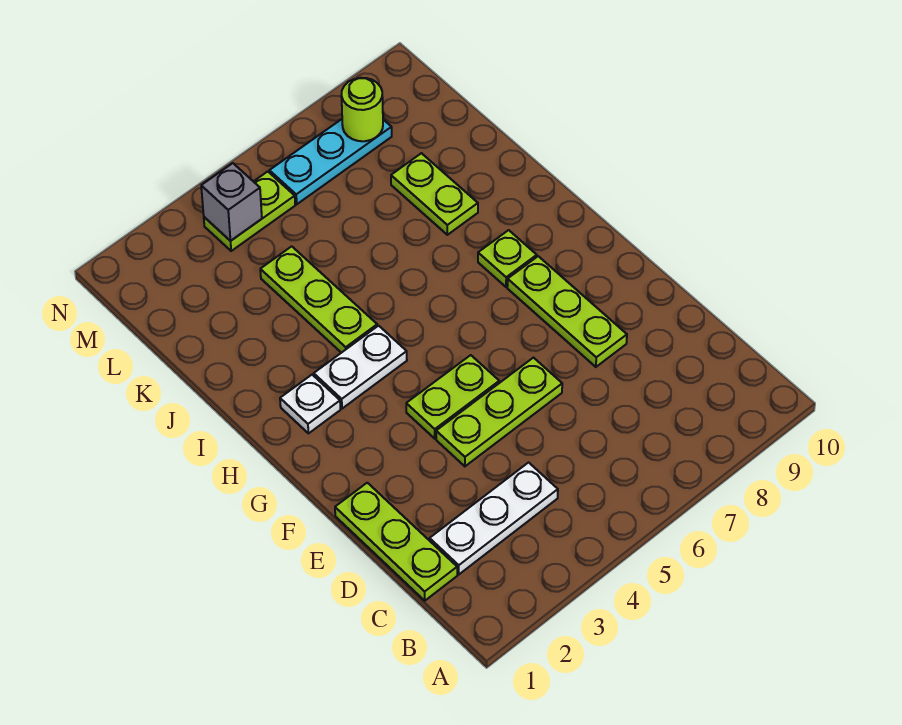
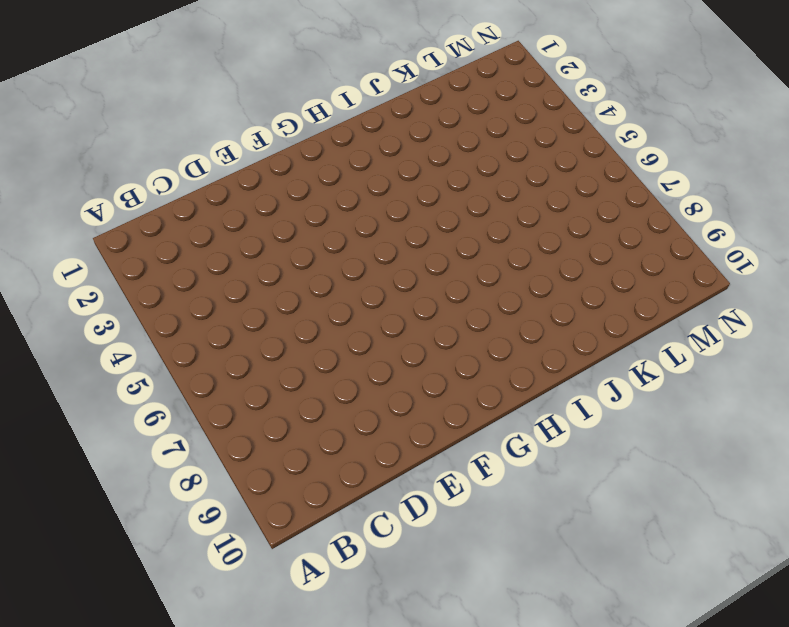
none -> lime 1x3 plate [335,483,457,601]
none -> white 1x3 plate [430,463,558,574]
none -> lime 1x3 plate [436,358,562,466]

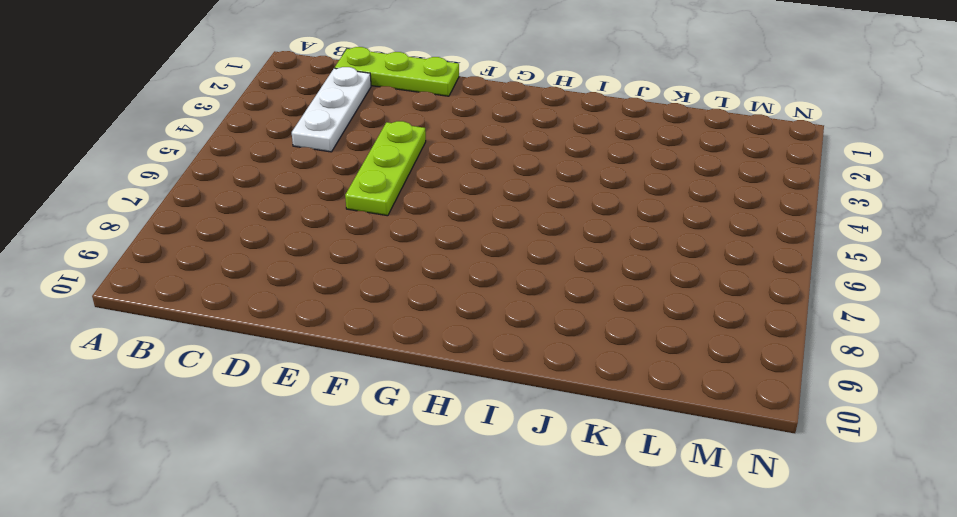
none -> lime 1x3 plate [507,256,627,367]
none -> lime 1x2 plate [406,355,499,439]
none -> white 1x1 plate [280,375,340,433]

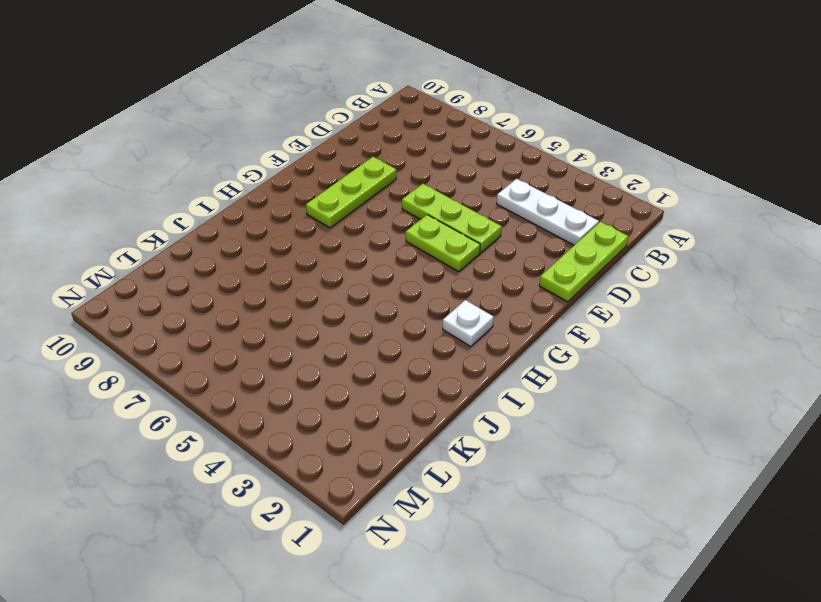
none -> white 1x2 plate [314,326,407,409]
none -> lime 1x1 plate [478,230,537,287]
none -> lime 1x3 plate [260,246,377,353]

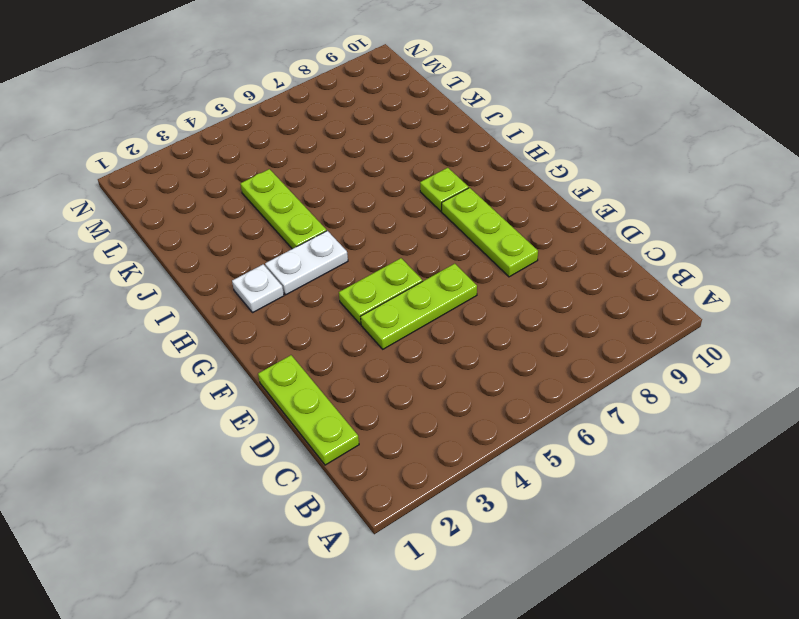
none -> white 1x3 plate [430,463,558,574]
none -> lime 1x2 plate [391,153,478,235]
none -> lime 1x2 plate [204,172,295,251]

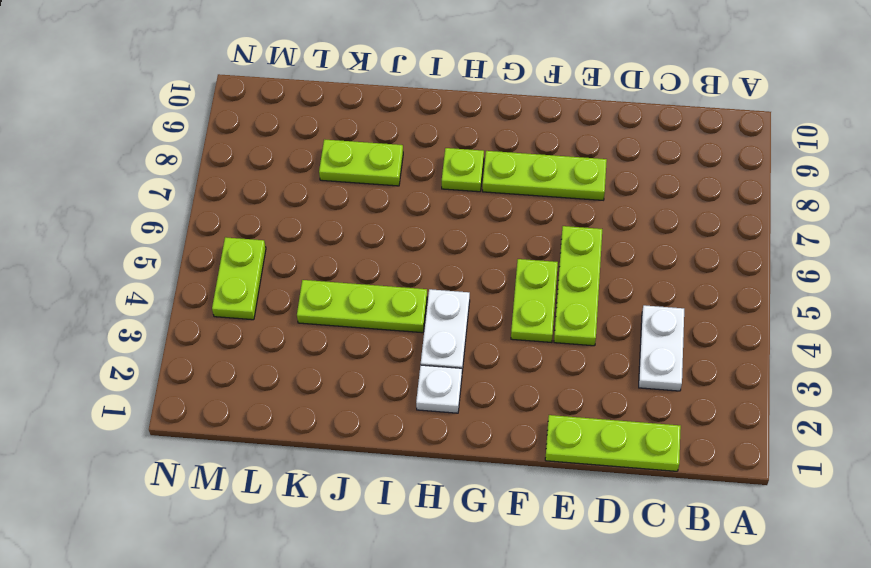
white 1x2 plate [639,305,684,391] -> white 1x3 plate [430,463,558,574]
none -> cyan 1x3 plate [269,119,392,204]
none -> grey 1x1 brick [201,163,262,241]
none -> lime 1x1 round brick [341,78,383,141]

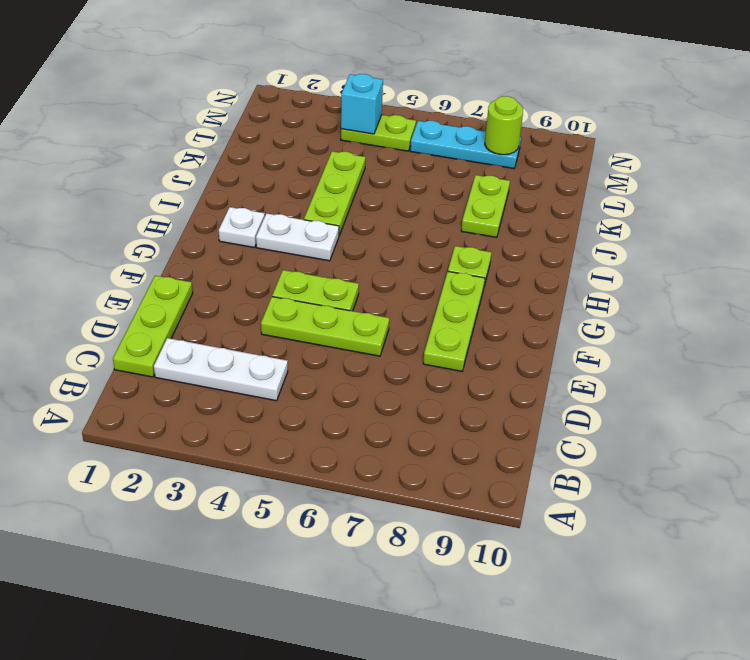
cyan 1x1 brick [341,74,383,134] -> grey 1x1 brick [201,163,262,241]

